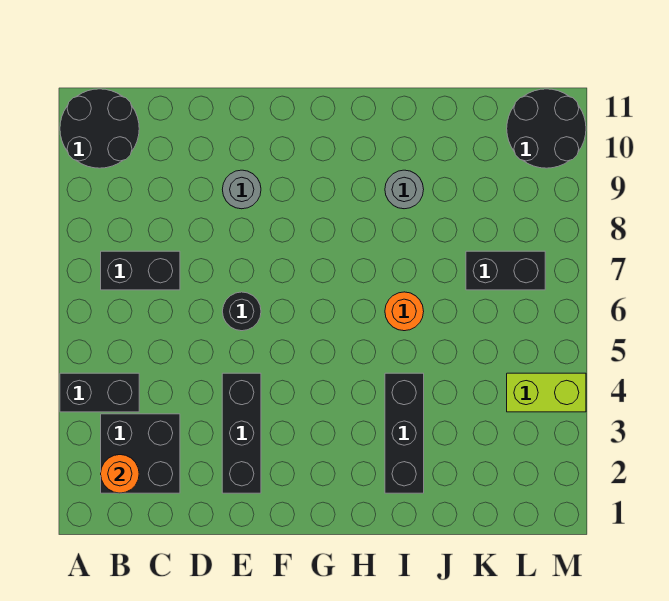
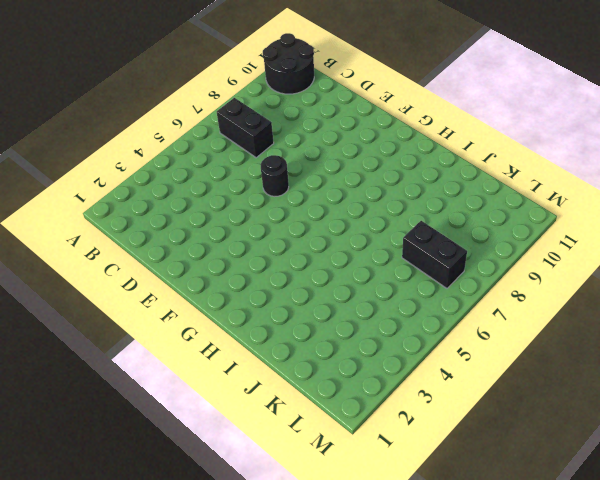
none -> black 1x2 brick [60,373,139,412]
none -> black 2x2 brick [101,414,180,493]
none -> black 1x3 brick [222,373,261,493]

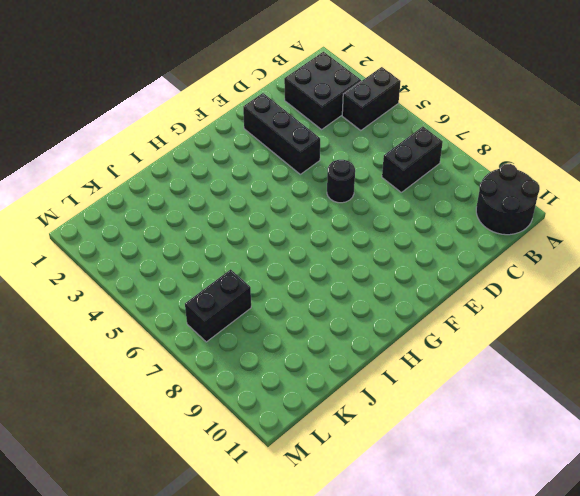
none -> grey 1x1 round brick [222,170,261,209]
none -> black 1x3 brick [385,373,424,493]
none -> orange 1x1 round brick [385,292,424,331]

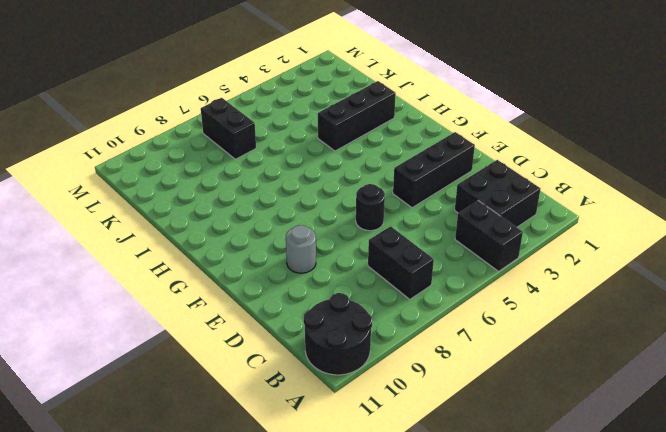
none -> orange 1x1 round brick [385,292,424,331]
none -> grey 1x1 round brick [385,170,424,209]
none -> lime 1x2 brick [507,373,586,412]

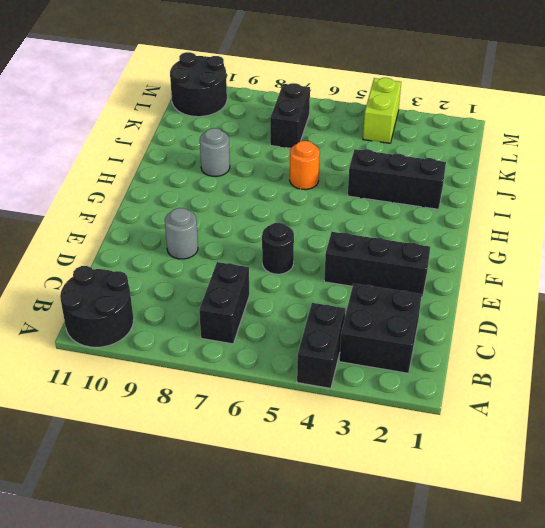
none -> orange 1x1 round brick [101,455,139,493]

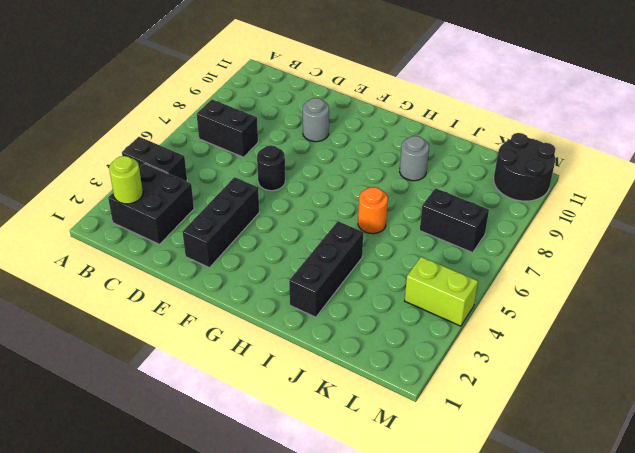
lime 1x1 round brick [109,156,143,204] -> orange 1x1 round brick [101,455,139,493]
none -> black 2x2 round brick [60,89,139,168]

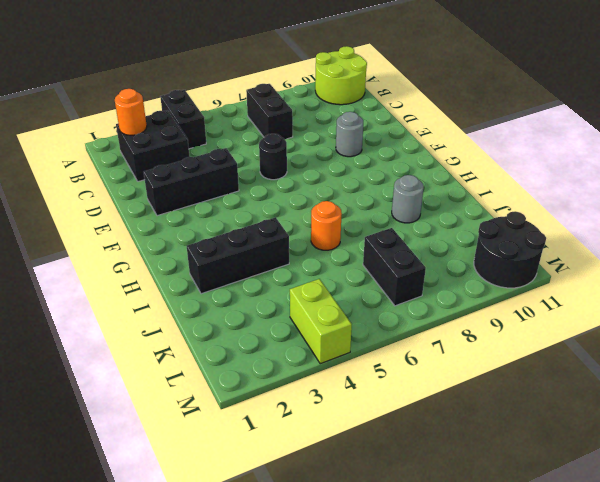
lime 2x2 round brick [315,46,367,105] -> black 2x2 round brick [60,89,139,168]

